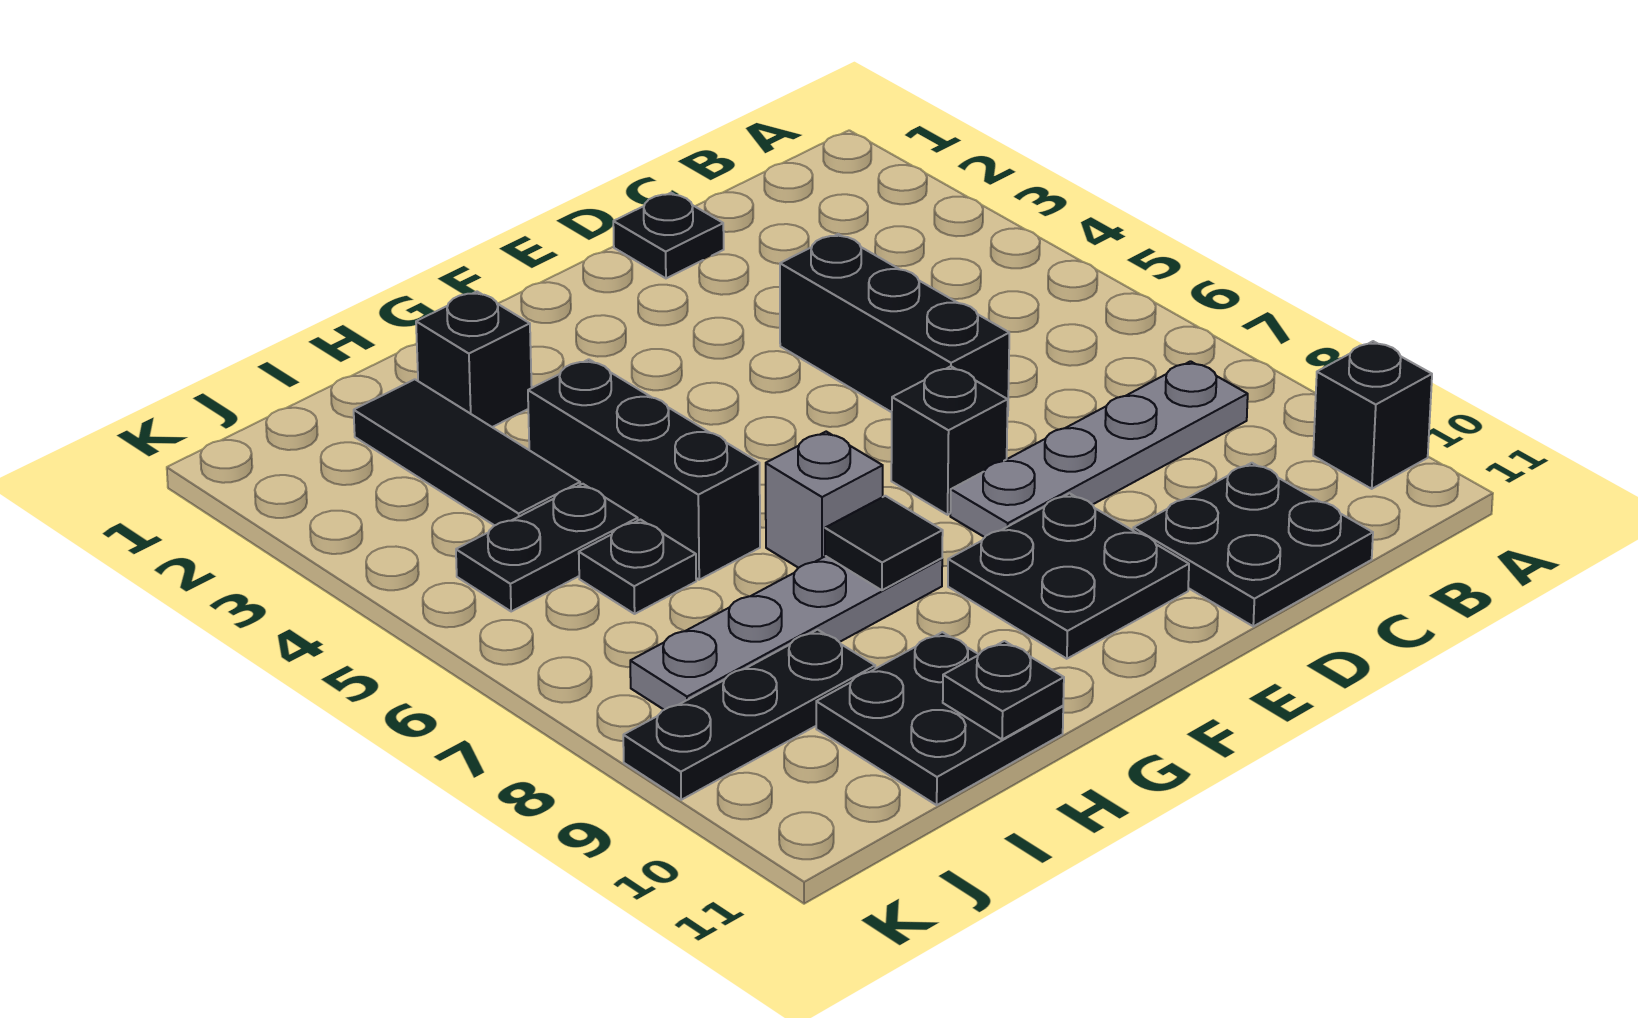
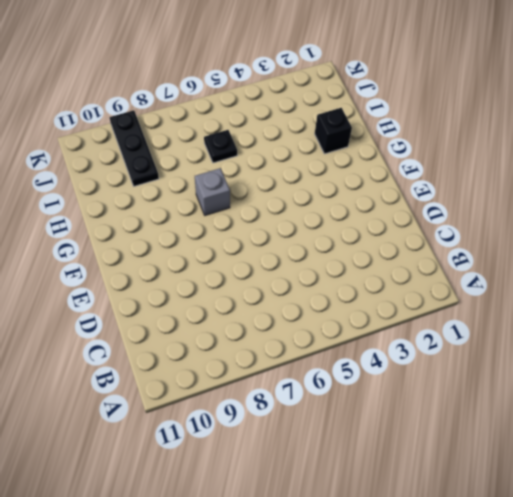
none -> black 1x1 brick [1313,341,1432,489]
none -> grey 1x4 plate [950,361,1248,537]
none -> black 2x2 plate [1133,463,1373,626]

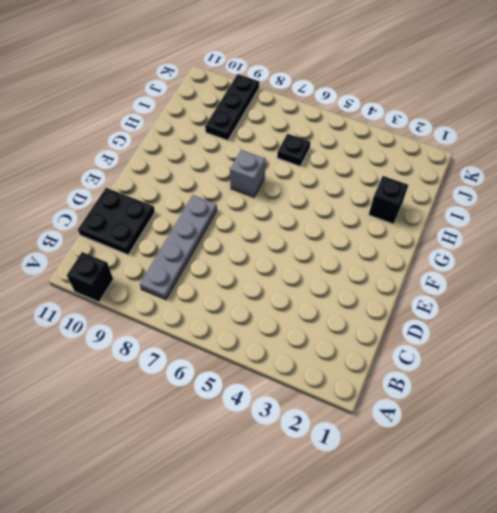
none -> black 1x1 plate [613,193,724,278]
none -> black 1x3 brick [780,234,1009,417]
none -> black 1x1 brick [891,366,1008,515]

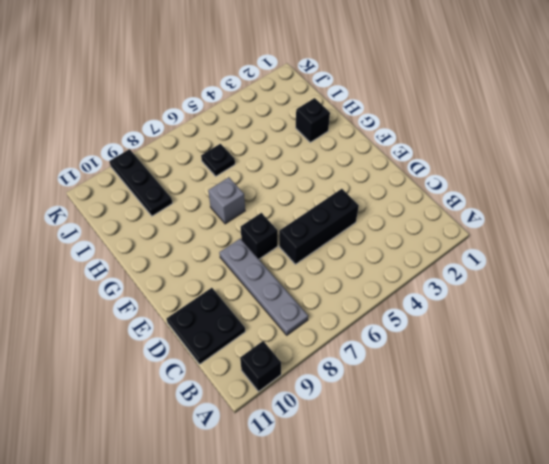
none -> black 1x1 plate [613,193,724,278]
none -> black 2x2 plate [948,493,1189,659]
none -> grey 1x4 plate [630,556,942,710]

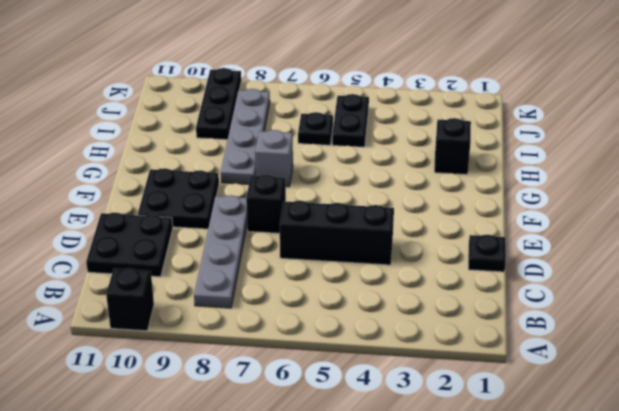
none -> black 1x3 brick [528,359,760,580]
none -> black 2x2 plate [816,632,1063,805]
none -> black 1x3 tile [354,379,580,526]

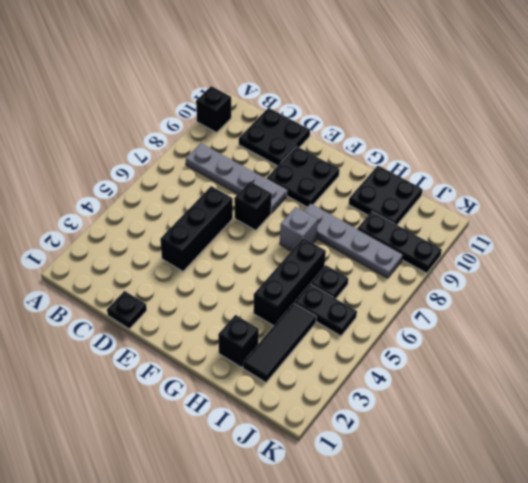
none -> black 1x1 tile [825,496,943,590]
none -> black 1x1 plate [943,641,1064,740]

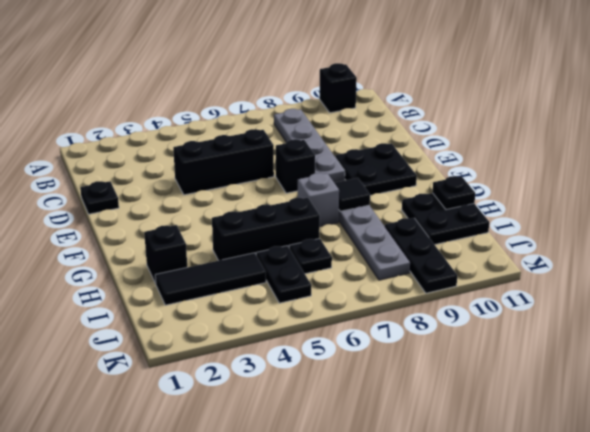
none -> black 2x2 plate [1133,463,1373,626]

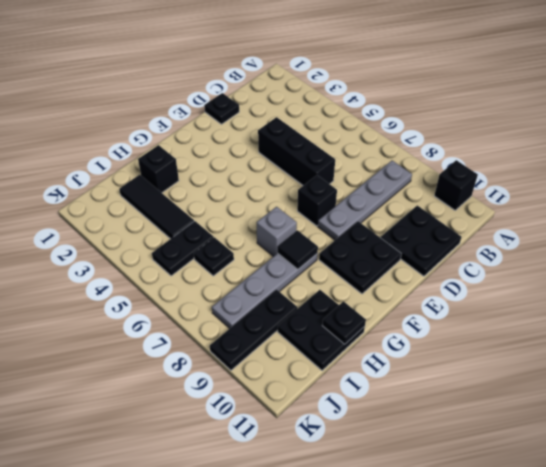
none -> black 1x3 brick [528,359,760,580]

